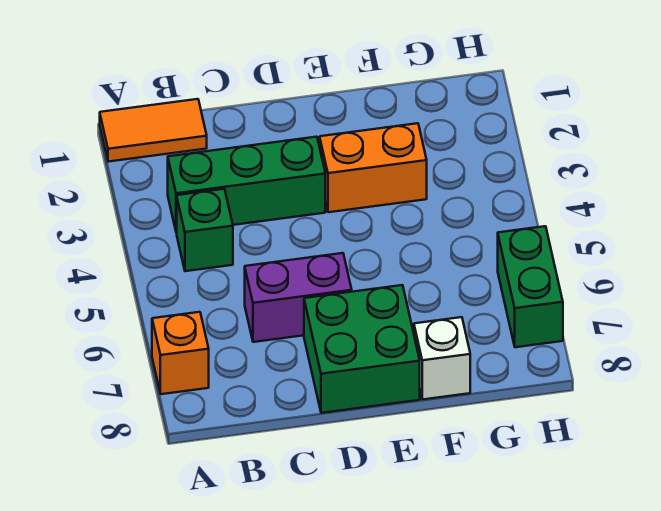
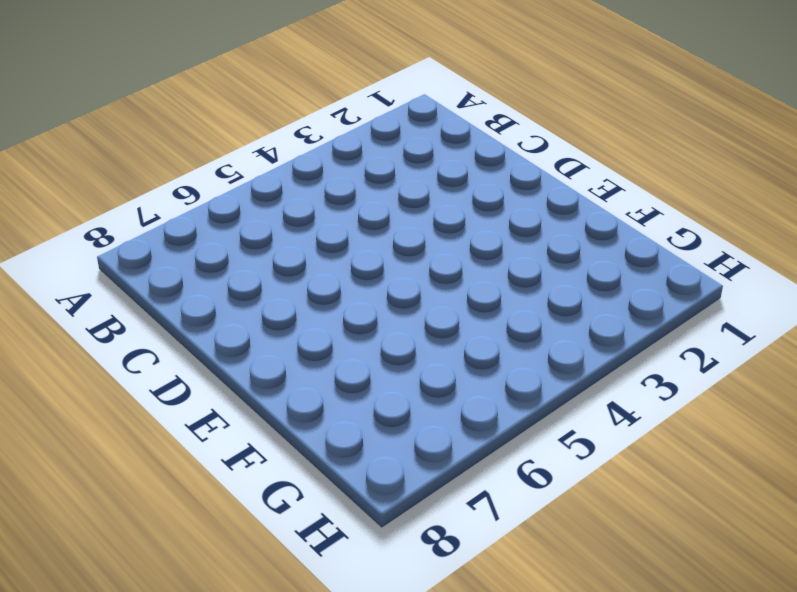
none -> orange 1x2 tile [100,99,207,162]
none -> orange 1x1 brick [152,312,209,394]

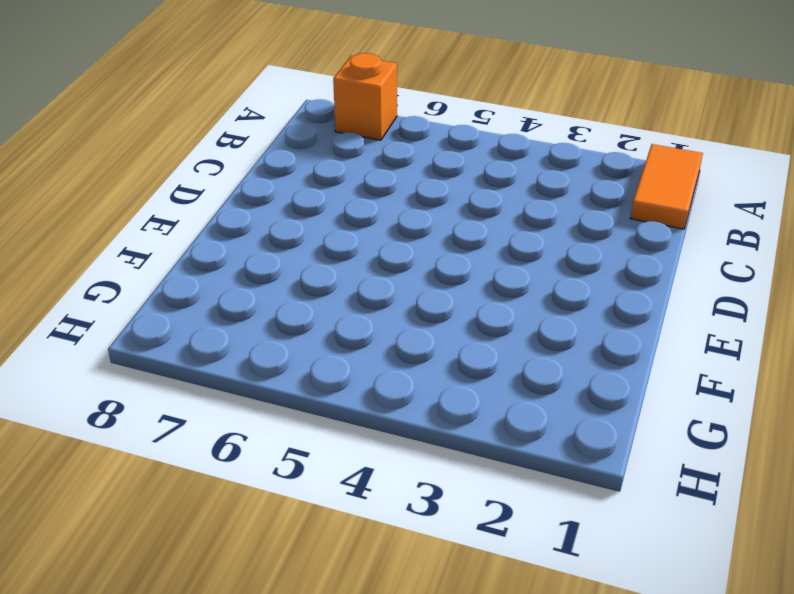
none -> green 1x3 brick [168,137,325,232]
none -> green 1x1 brick [177,189,233,271]

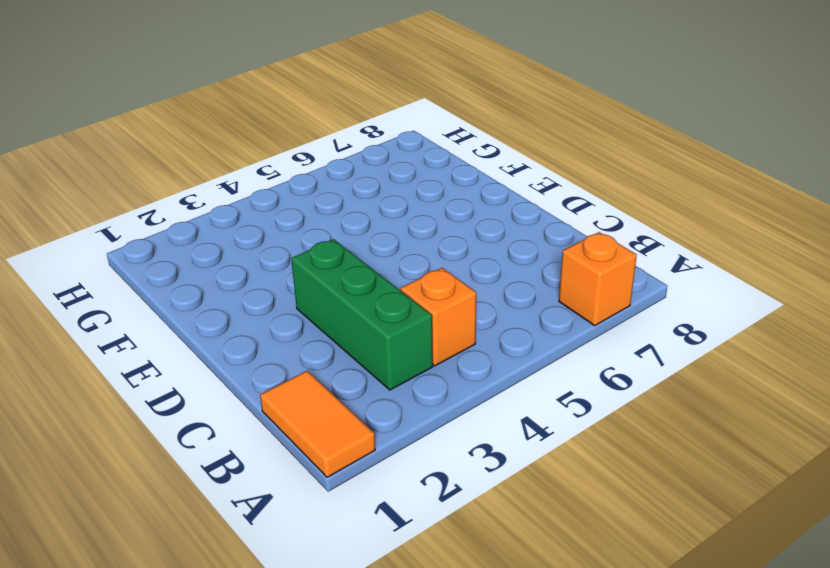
orange 1x1 brick [400,268,476,366] -> green 1x1 brick [177,189,233,271]
none -> purple 1x2 brick [245,253,352,342]
none -> green 2x2 brick [304,285,420,413]

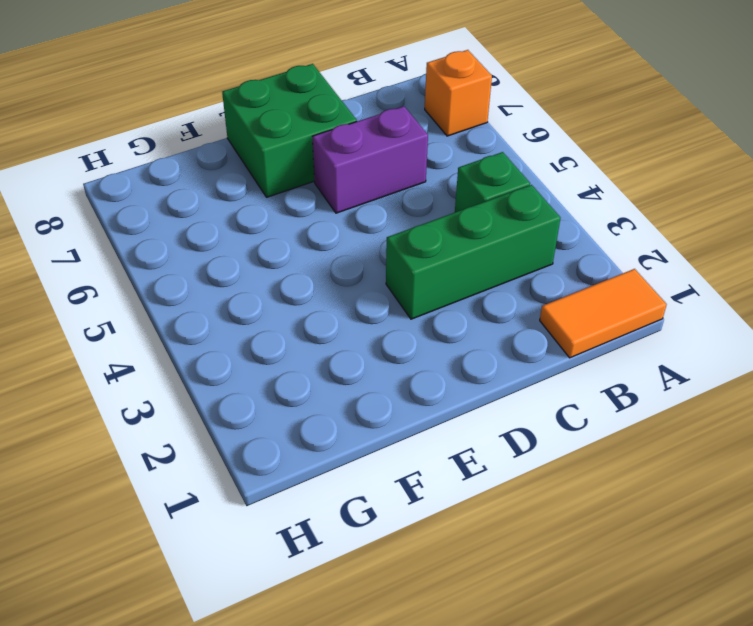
none -> orange 1x2 brick [320,123,427,212]
none -> white 1x1 brick [414,317,470,400]

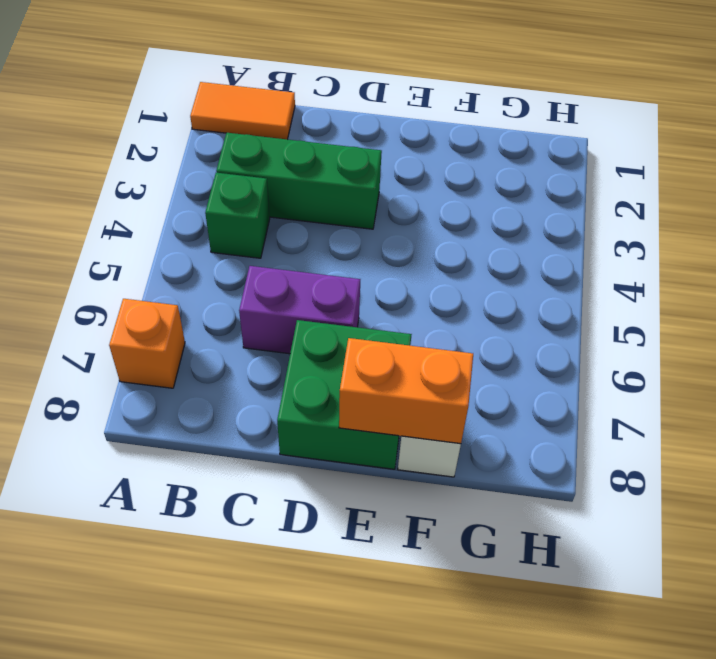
orange 1x2 brick [339,338,473,444] -> orange 1x2 brick moved to [320,123,427,212]
none -> green 1x2 brick [498,226,563,347]

